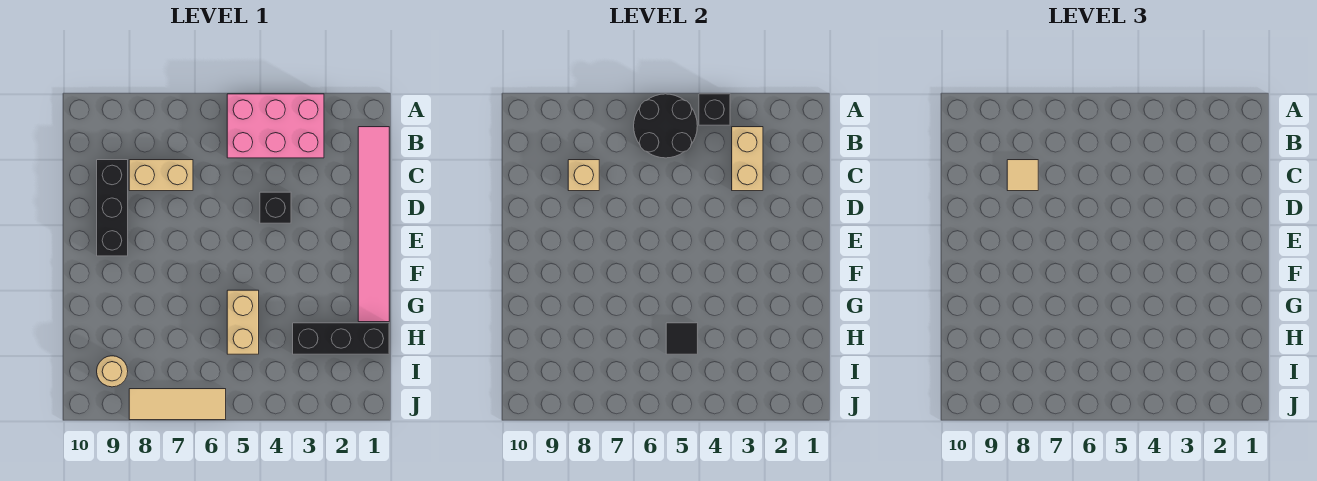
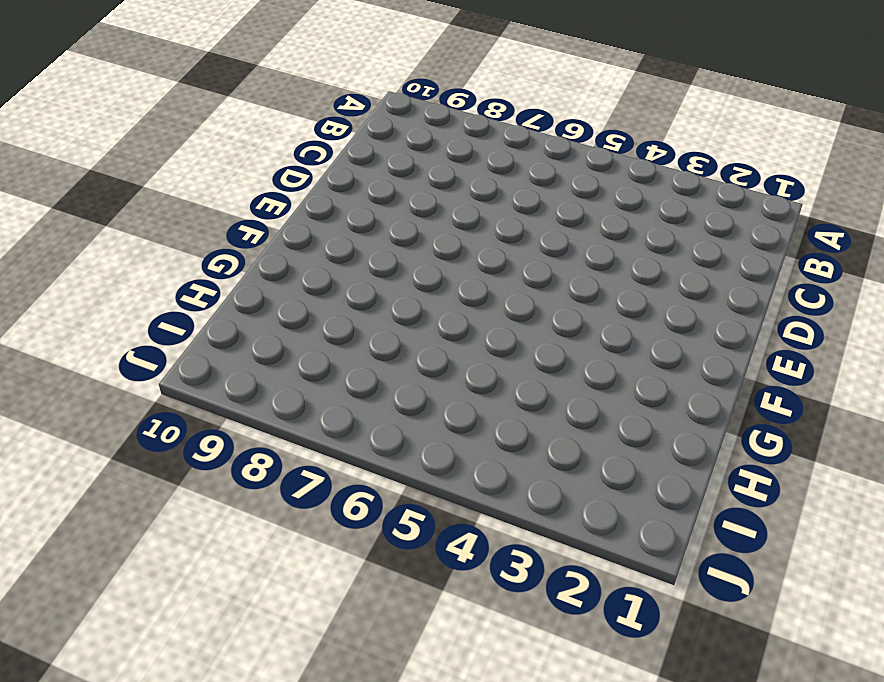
none -> pink 2x3 brick [227,94,324,158]
none -> pink 1x6 tile [358,127,389,322]
none -> tan 1x2 brick [129,160,193,191]

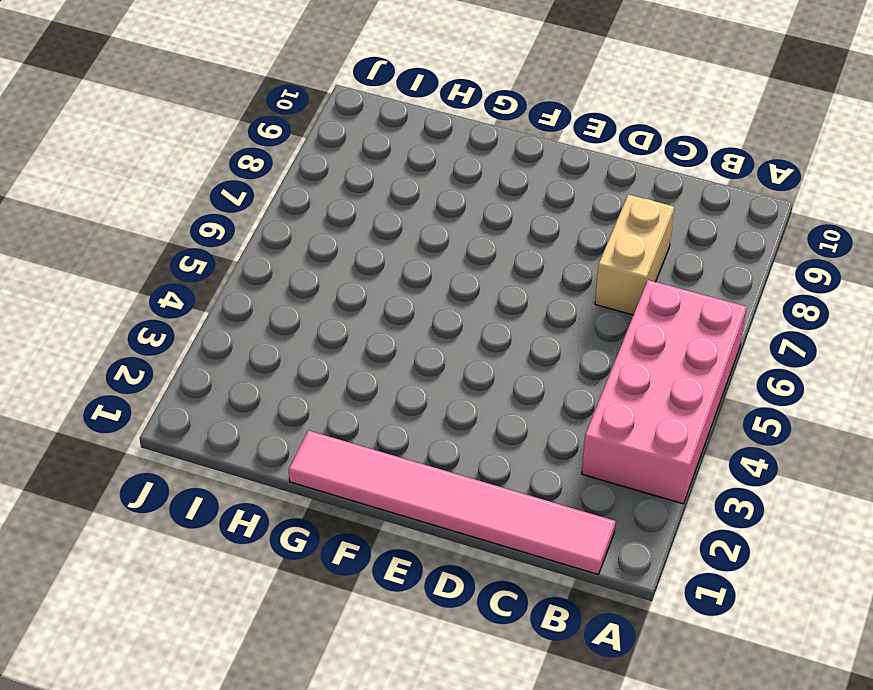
pink 2x4 brick [582,280,747,504] -> pink 2x3 brick [227,94,324,158]
none -> black 1x3 brick [97,160,128,256]
none -> black 1x1 brick [260,192,291,223]
none -> tan 1x2 brick [227,290,259,354]

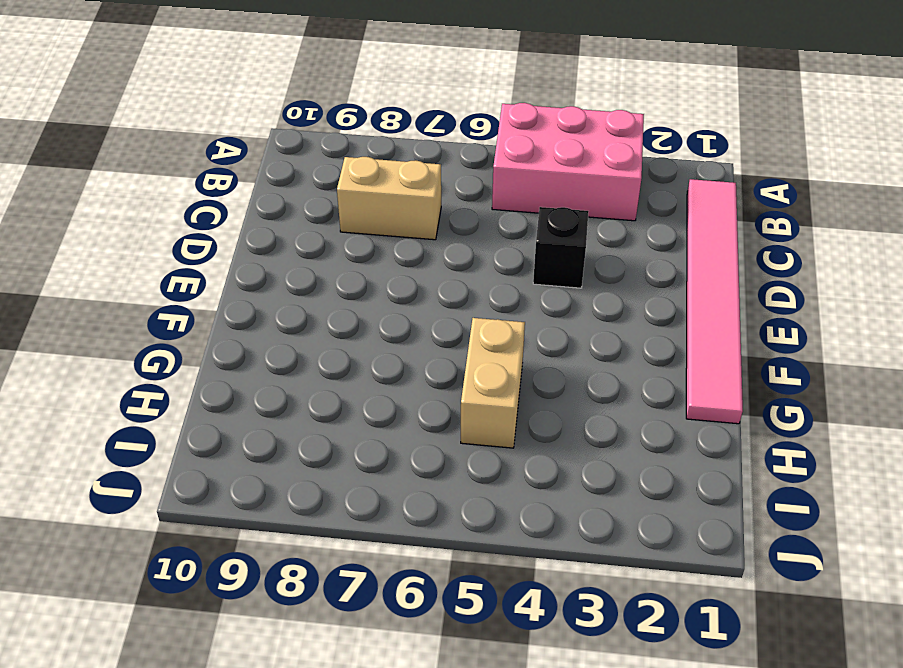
none -> black 1x3 brick [97,160,128,256]
none -> black 1x3 brick [293,323,389,354]
none -> tan 1x1 round brick [97,356,128,387]

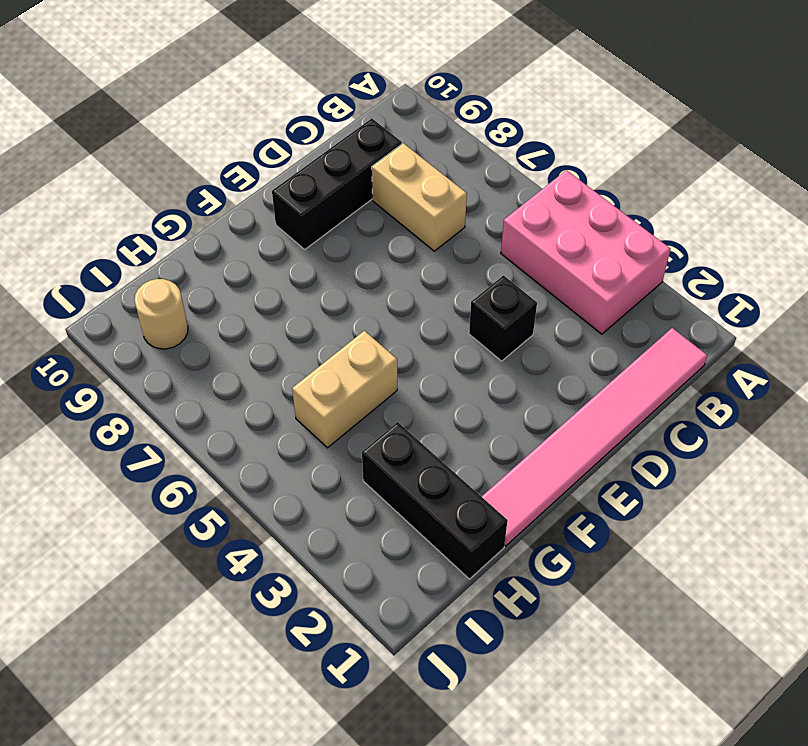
none -> tan 1x3 tile [129,389,226,420]
none -> black 1x1 brick [699,94,730,125]
none -> black 2x2 round brick [634,94,697,158]

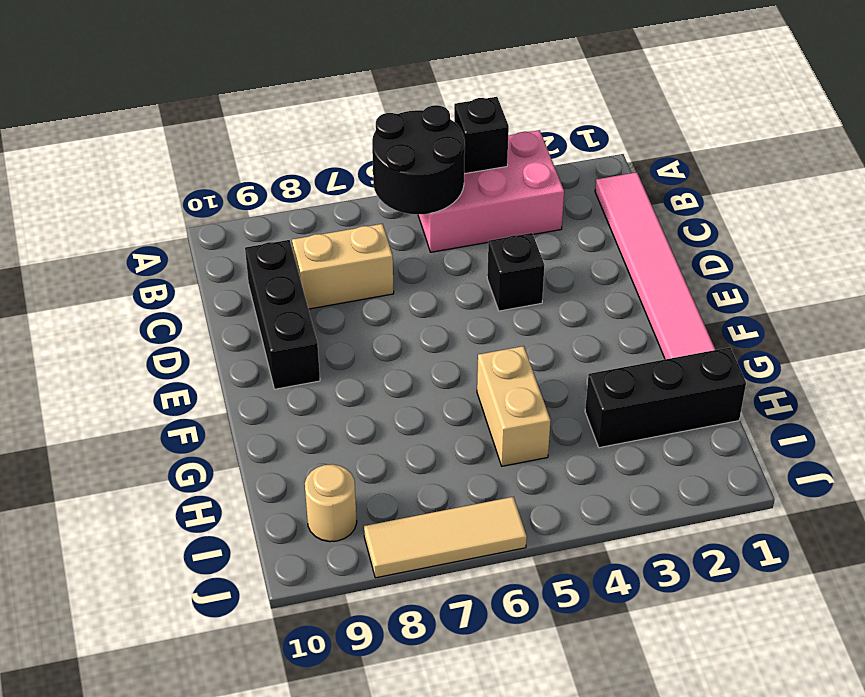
none -> tan 1x2 brick [732,127,763,191]
none -> tan 1x1 brick [568,160,599,191]
none -> black 1x1 tile [666,323,698,354]

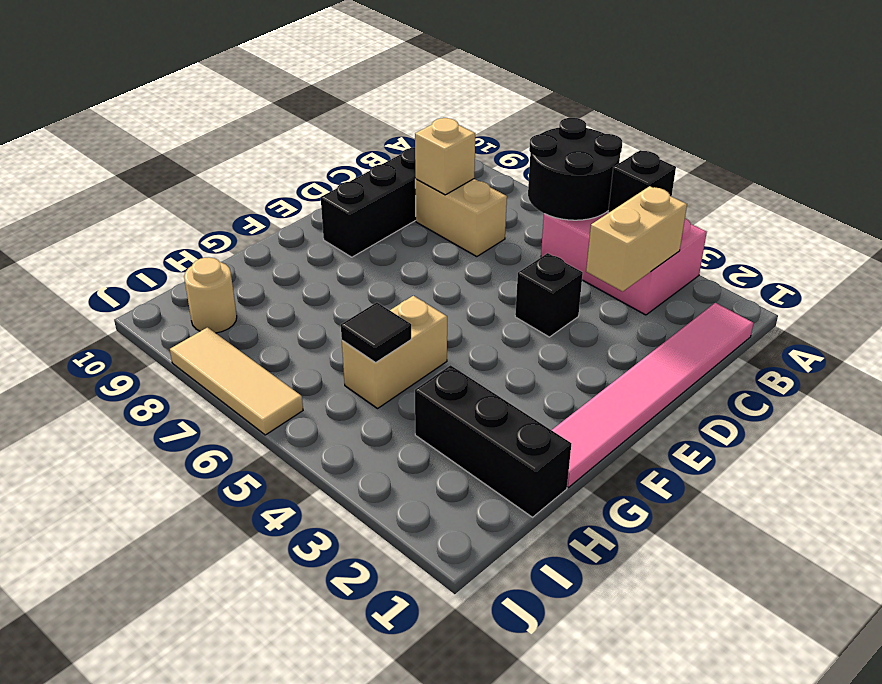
none -> tan 1x1 tile [1007,160,1038,191]

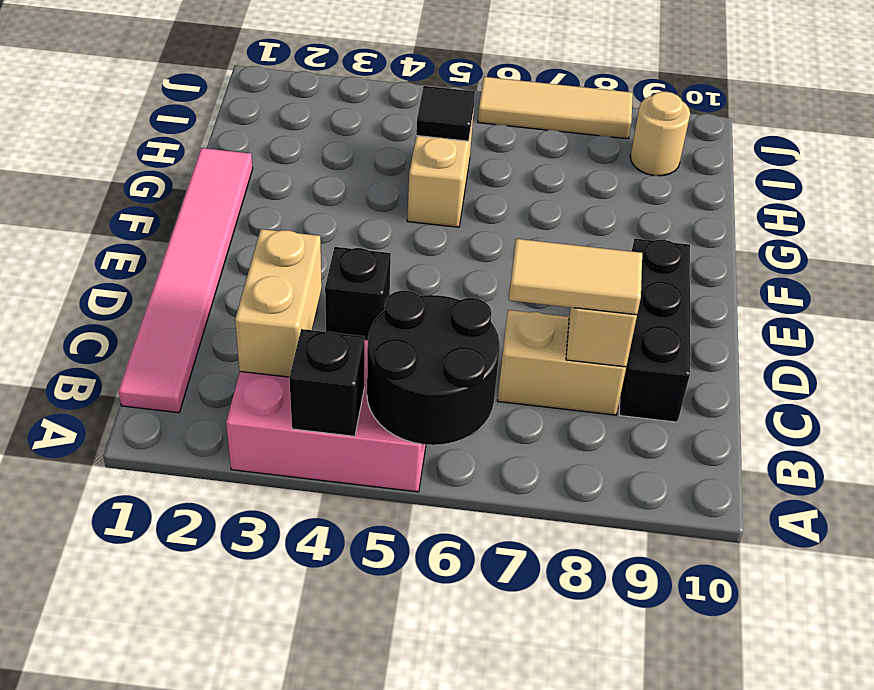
tan 1x2 tile [509,239,642,315] -> tan 1x1 tile [1007,160,1038,191]
none -> black 1x3 brick [293,323,389,354]

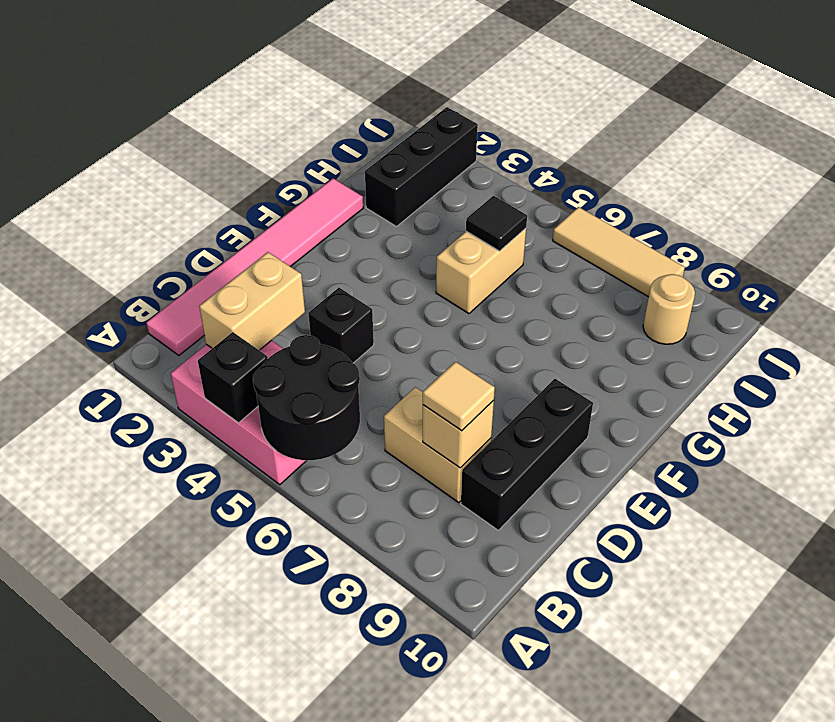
black 1x3 brick [365,107,478,227] -> black 1x3 brick turned to [293,323,389,354]

